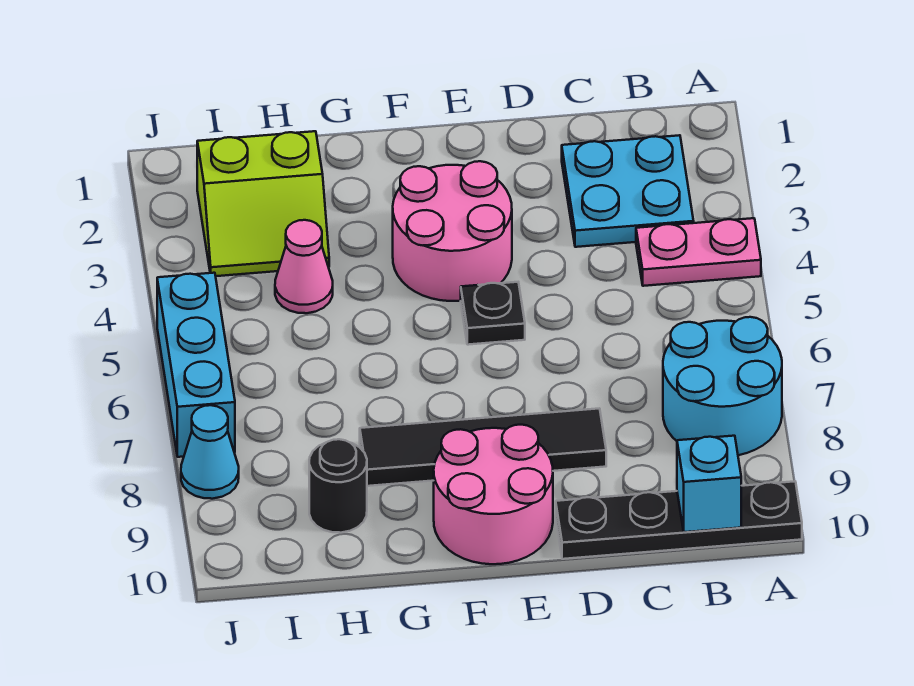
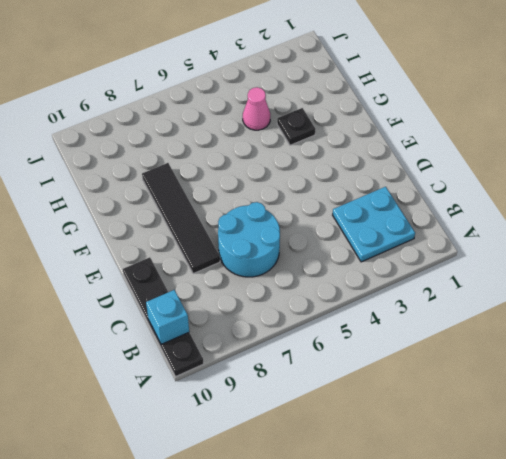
cyan 2x2 round brick [218,202,280,277] -> cyan 2x2 round brick moved to [663,317,782,455]
black 1x1 plate [277,108,315,145] -> black 1x1 plate moved to [461,282,525,345]
none -> pink 1x2 plate [636,218,761,286]
none -> pink 2x2 round brick [393,161,512,301]
none -> pink 2x2 round brick [434,425,553,564]

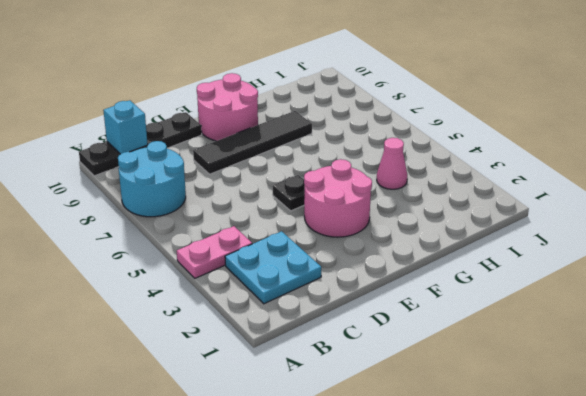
none -> lime 2x2 slope [197,131,329,276]
none -> black 1x1 round brick [309,439,367,533]
none -> cyan 1x3 brick [157,273,235,457]

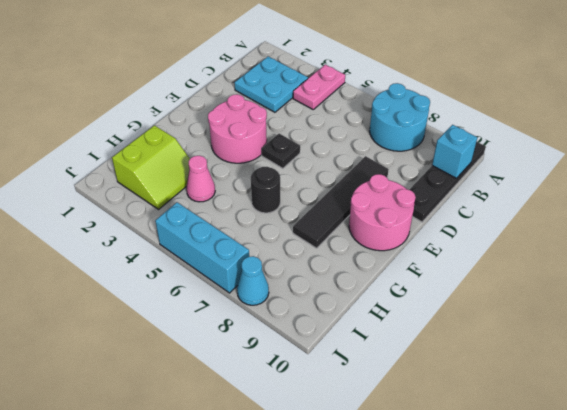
black 1x1 round brick [251,167,280,213] -> black 1x1 round brick moved to [309,439,367,533]

